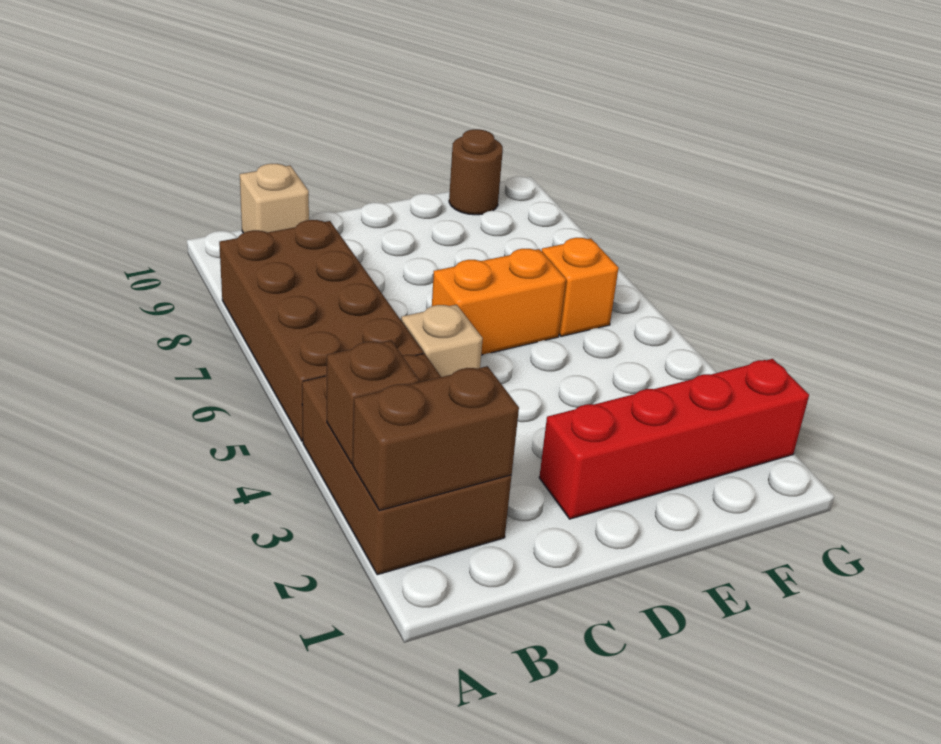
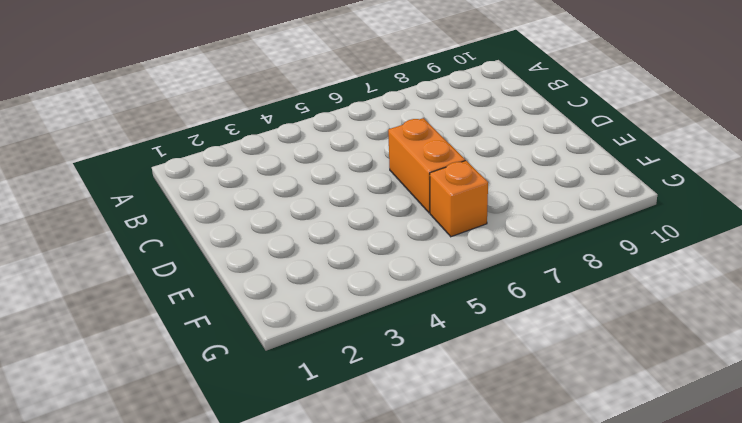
none -> brown 2x3 brick [302,353,511,575]
none -> brown 2x4 brick [219,220,423,441]

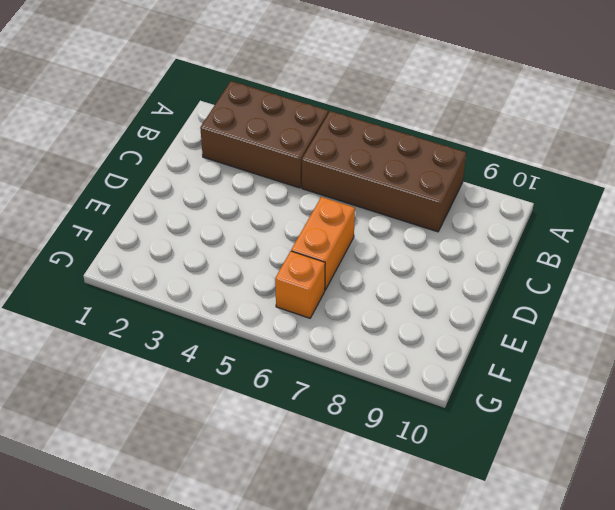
none -> tan 1x1 brick [240,164,309,233]
none -> tan 1x1 brick [401,305,483,377]

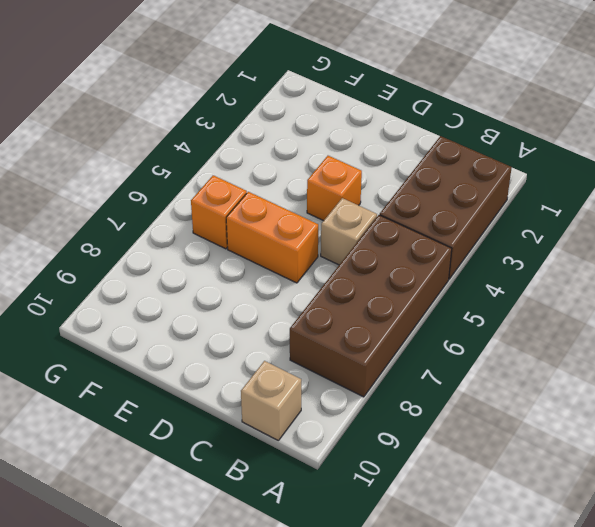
orange 1x1 brick [307,156,362,221] -> none
none -> red 1x4 brick [539,359,809,519]
none -> brown 1x1 round brick [449,129,503,215]

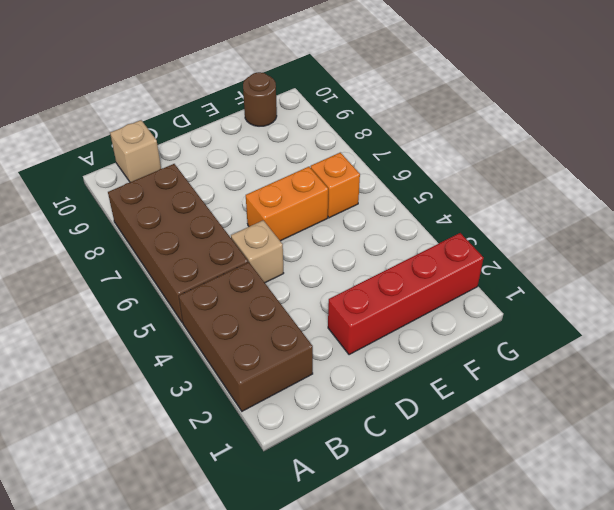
none -> brown 1x2 brick [353,366,519,511]
none -> brown 1x1 brick [327,340,419,463]

